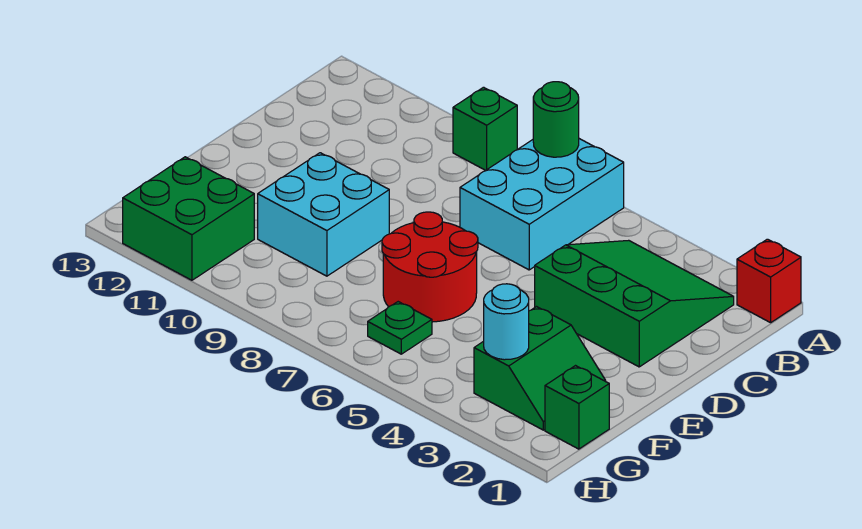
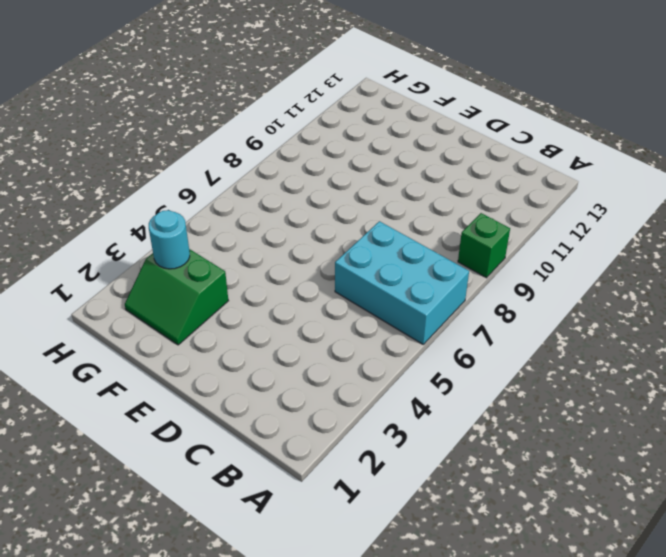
none -> red 1x1 brick [737,239,801,323]
none -> green 3x3 slope [535,240,734,367]
none -> red 2x2 round brick [382,212,478,322]

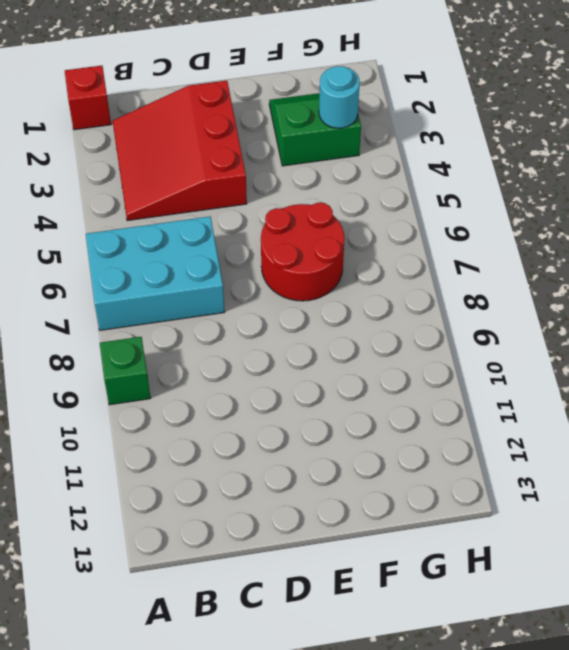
red 3x3 slope [113,81,247,221] -> green 3x3 slope [535,240,734,367]
none -> cyan 2x2 brick [258,153,389,276]
none -> green 1x1 brick [545,366,609,449]
none -> green 1x1 plate [368,302,432,354]

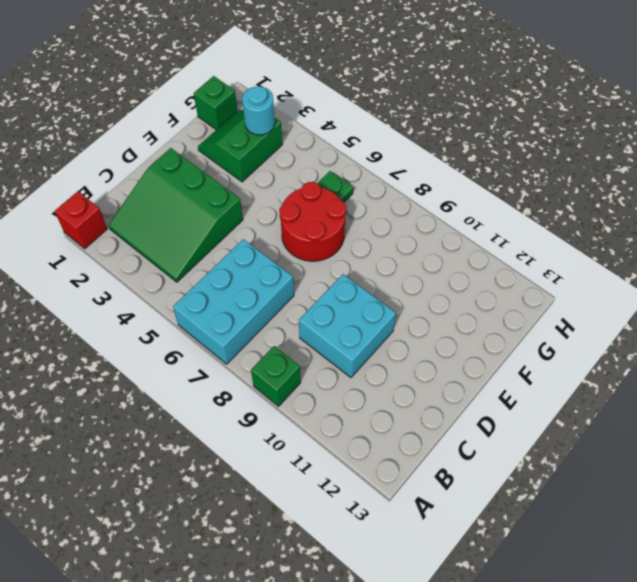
cyan 2x2 brick [299,274,396,378] -> cyan 2x2 brick moved to [258,153,389,276]
none -> green 2x2 brick [123,157,254,280]
none -> green 1x1 round brick [533,82,579,157]

